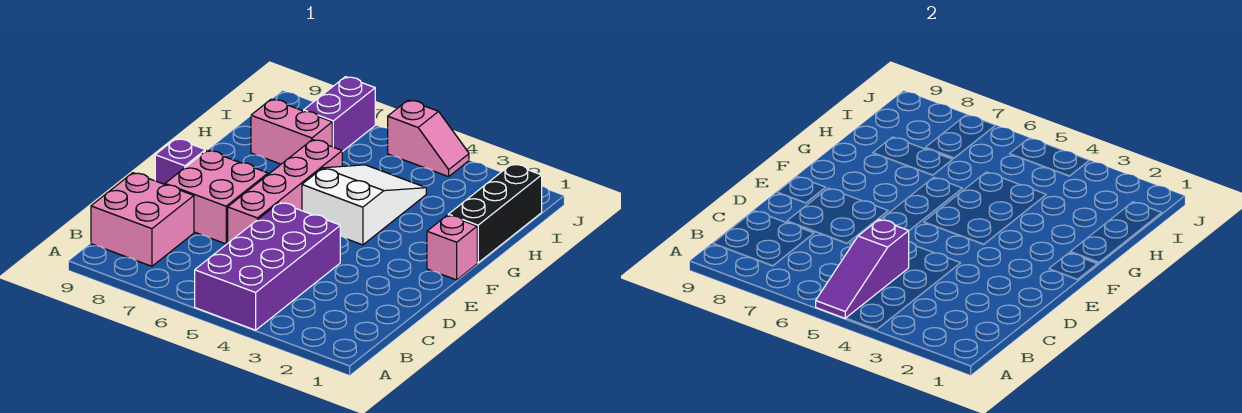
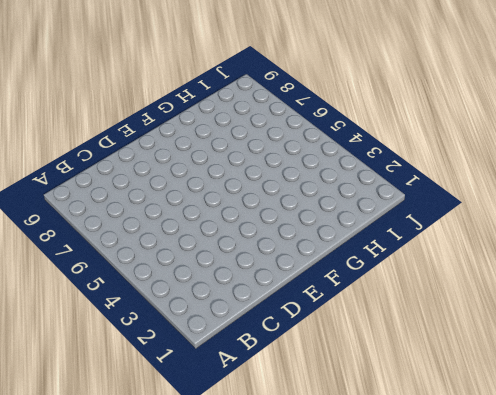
none -> purple 2x4 brick [195,203,340,330]
none -> pink 2x2 brick [91,173,194,266]
none -> pink 1x4 brick [228,140,342,243]

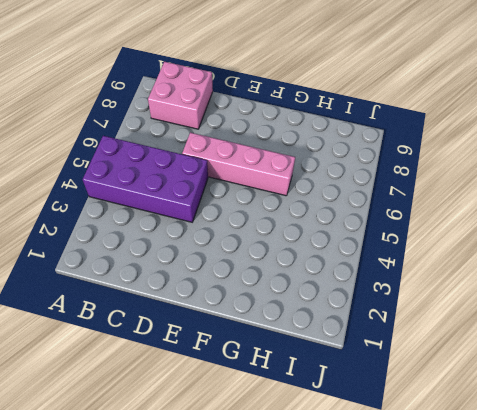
none -> pink 2x2 brick [165,150,268,244]
none -> purple 1x1 brick [155,139,205,184]
none -> pink 1x1 brick [427,215,477,280]

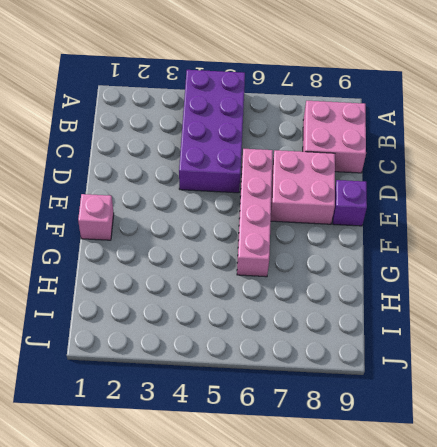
none -> white 2x3 slope [302,165,426,245]
none -> black 1x3 brick [448,164,542,263]
none -> pink 1x2 brick [251,99,332,164]

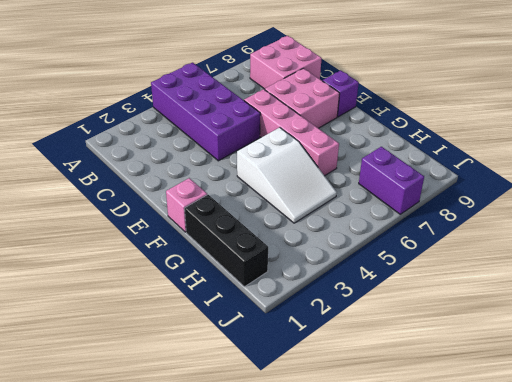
none -> pink 1x2 brick [251,99,332,164]
none -> pink 1x2 slope [388,100,469,177]
none -> purple 1x3 slope [816,220,909,318]

